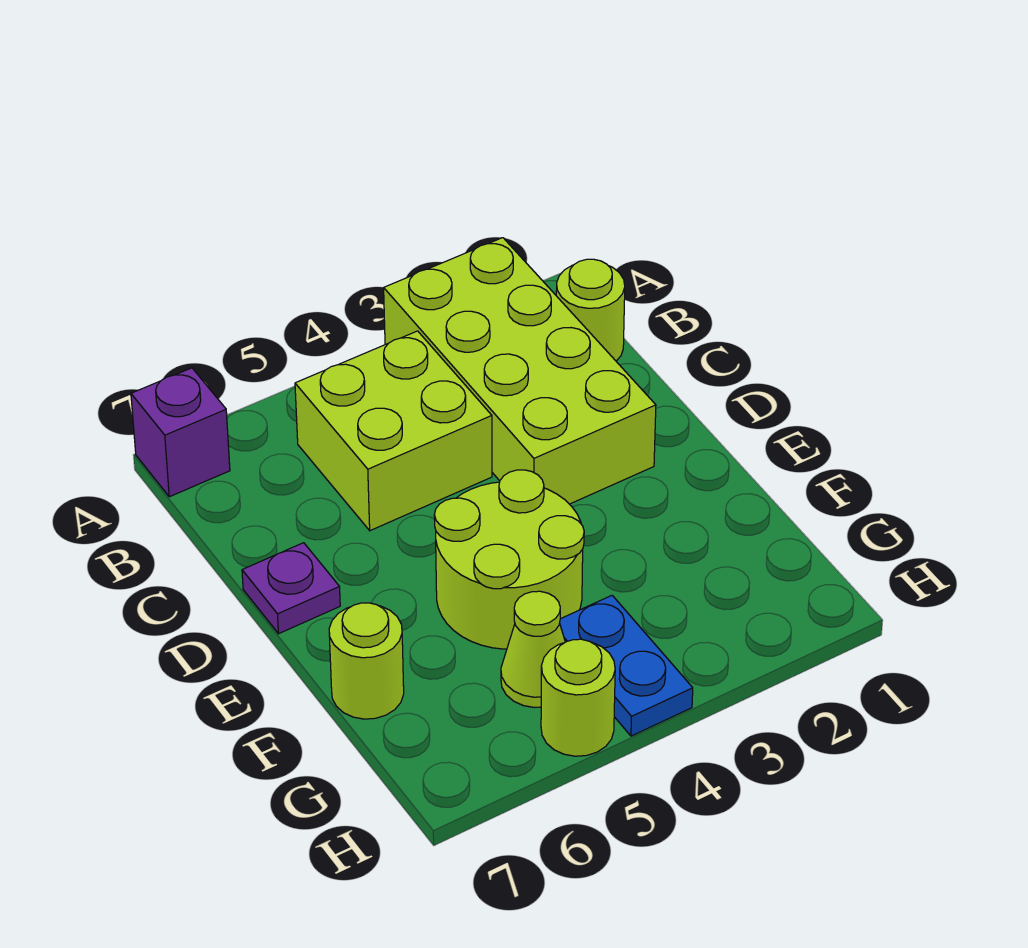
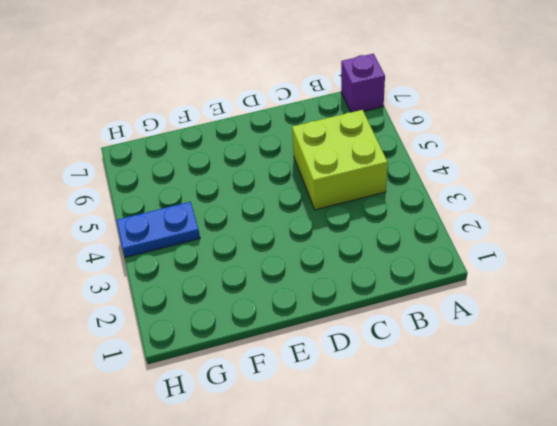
none -> lime 2x4 brick [384,238,656,504]
none -> lime 1x1 round brick [556,259,625,361]

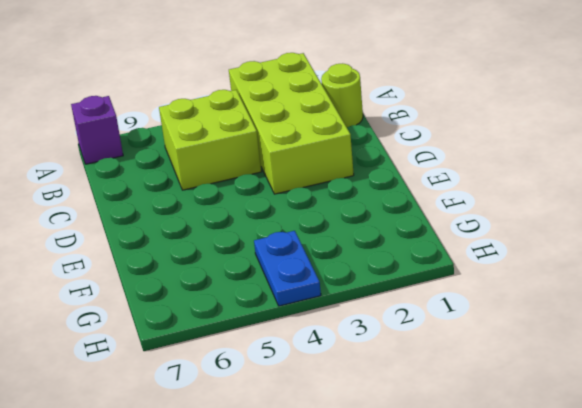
none -> purple 1x1 plate [242,543,340,634]
none -> lime 2x2 round brick [434,470,584,649]

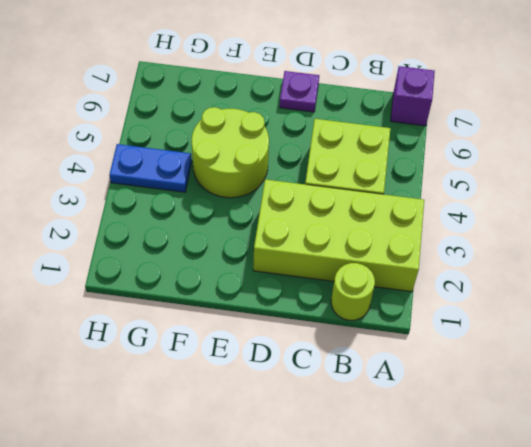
none -> lime 1x1 round brick [329,603,404,719]
none -> lime 1x1 cone [501,591,565,708]

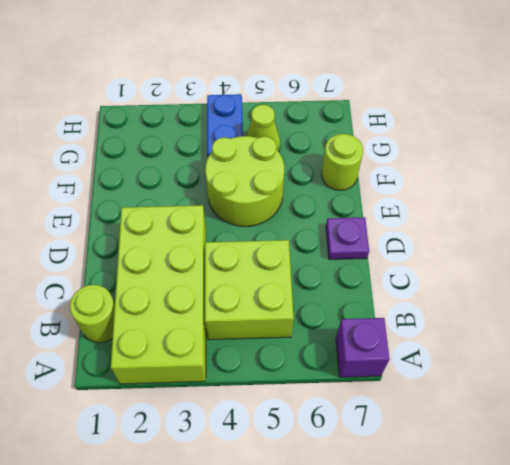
none -> lime 1x1 round brick [541,639,615,756]

